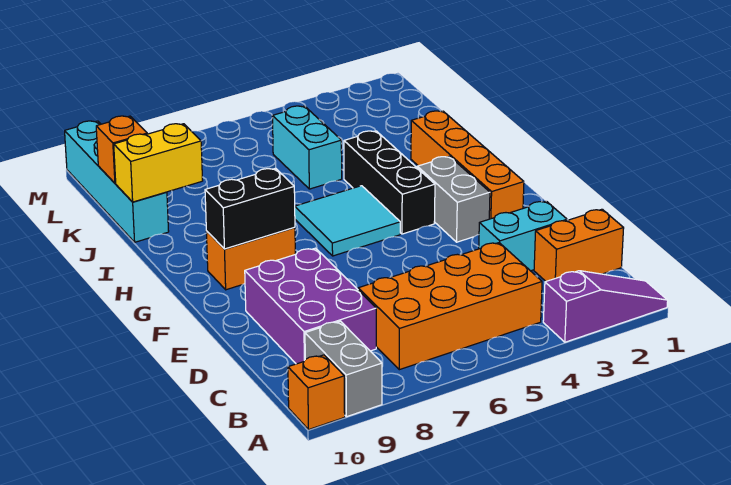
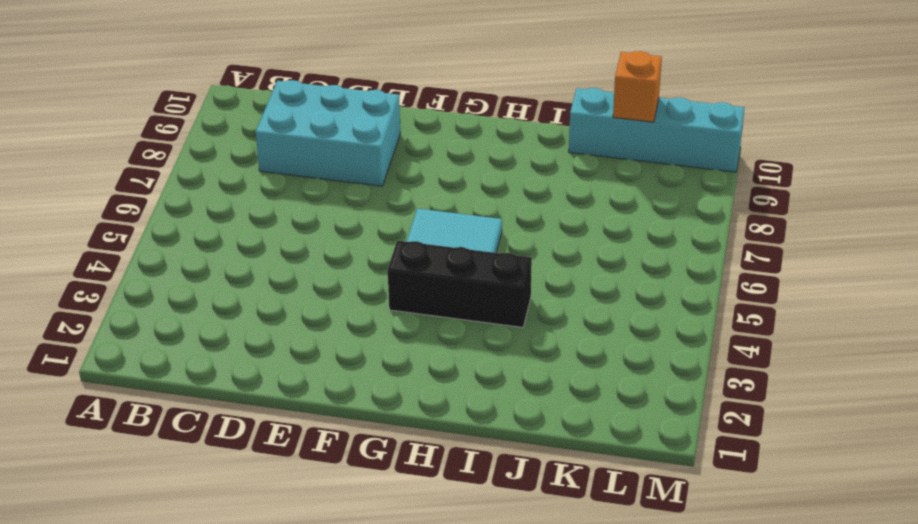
cyan 2x3 brick [256,80,400,186] -> purple 2x3 brick [245,248,376,364]
none -> purple 1x3 slope [543,271,668,342]
none -> grey 1x2 brick [305,321,382,417]
none -> orange 1x1 brick [288,355,345,430]

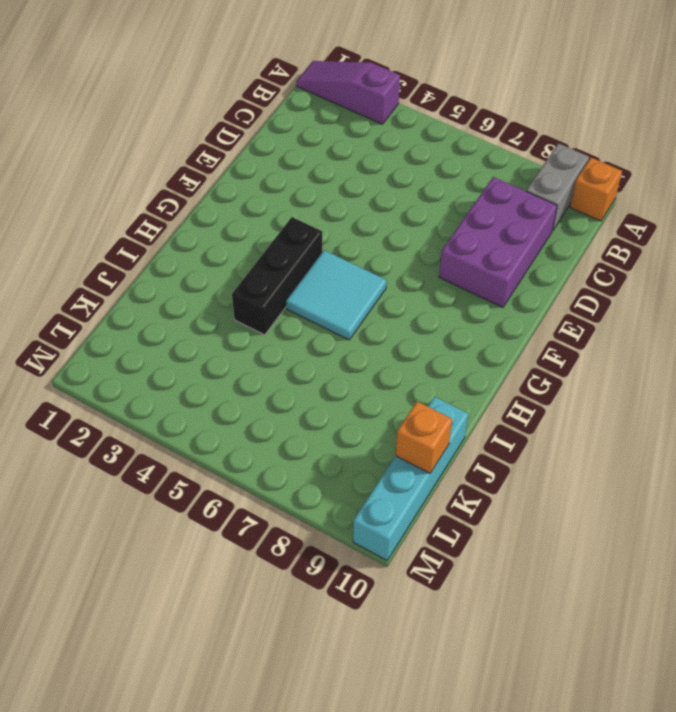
none -> orange 2x4 brick [358,243,542,370]
none -> orange 1x2 brick [534,209,624,281]
none -> cyan 1x2 brick [479,201,567,271]

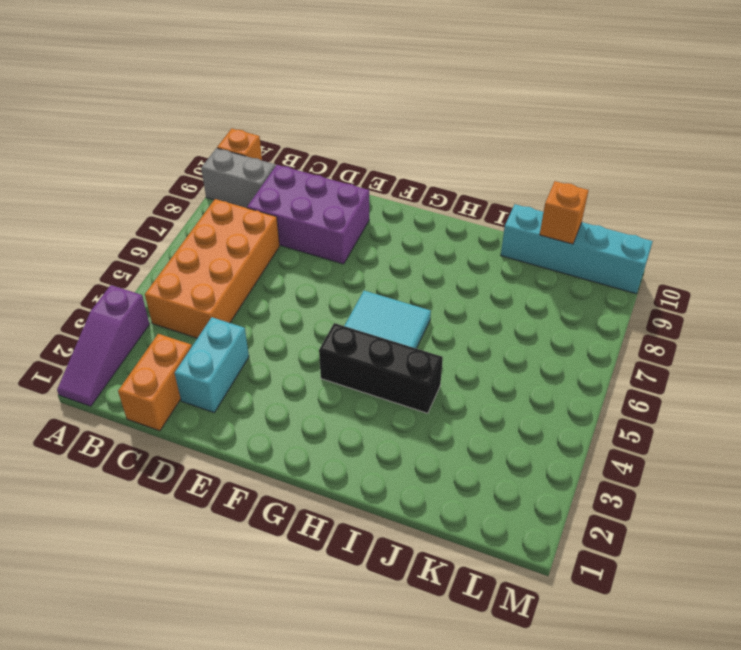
none -> orange 1x4 brick [411,111,524,219]
none -> grey 1x2 brick [417,156,490,242]
none -> orange 1x2 brick [206,227,295,290]

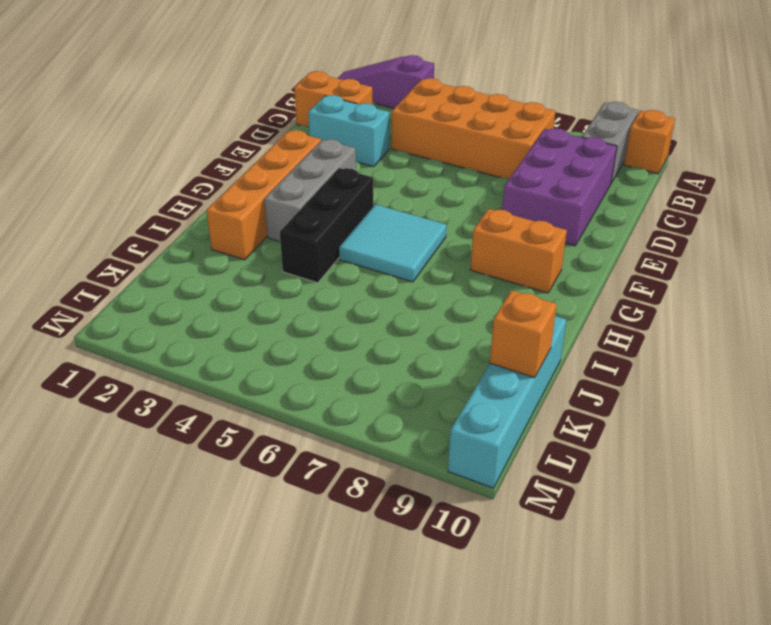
grey 1x3 brick [264,139,356,242] -> grey 1x2 brick [417,156,490,242]
none -> cyan 1x2 brick [272,106,342,189]
none -> black 1x2 brick [205,168,295,249]
none -> yellow 1x2 brick [114,124,203,202]

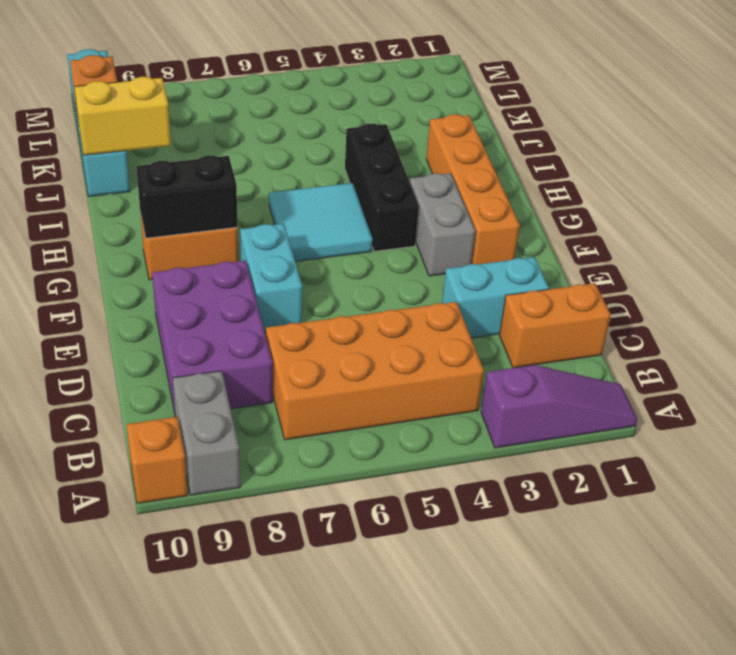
cyan 1x2 brick [240,224,302,331] -> cyan 1x2 brick moved to [272,106,342,189]

